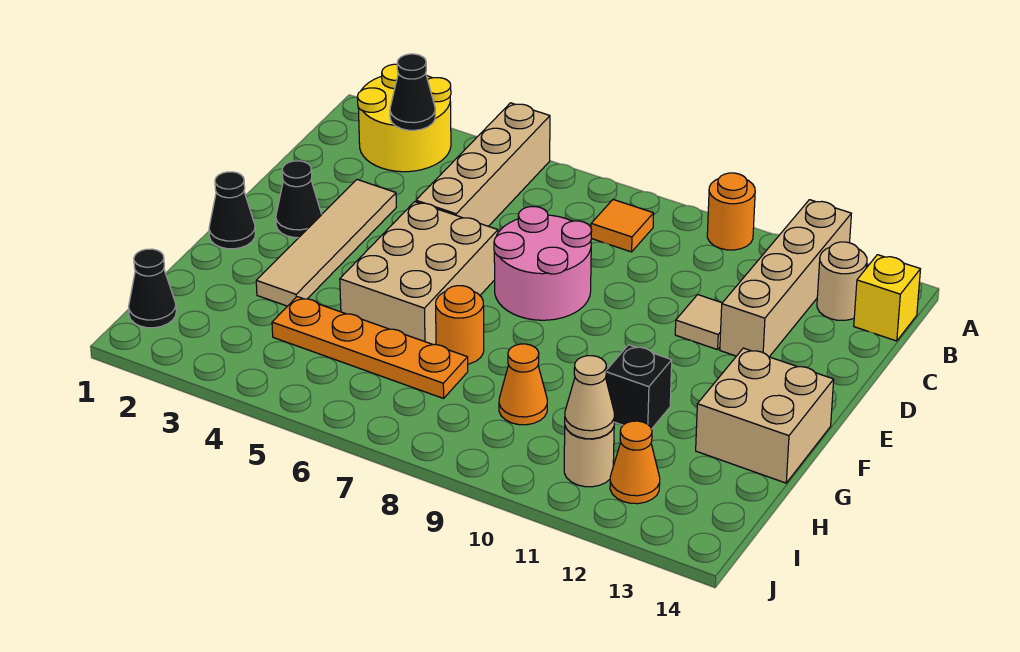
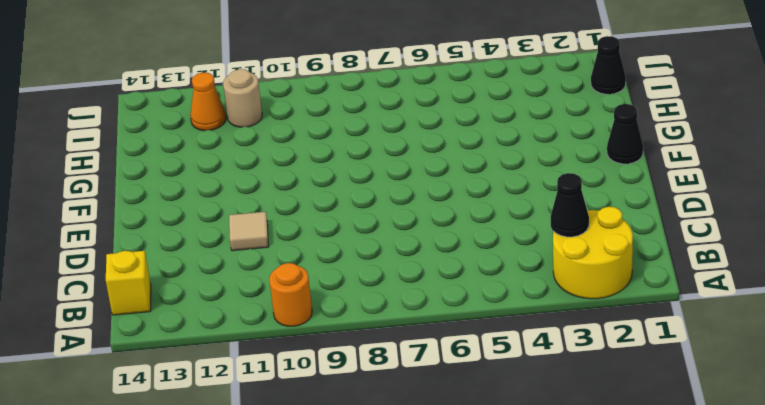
none -> tan 1x4 brick [416,103,550,226]
none -> tan 1x4 brick [720,200,851,357]
none -> orange 1x1 tile [591,199,654,252]

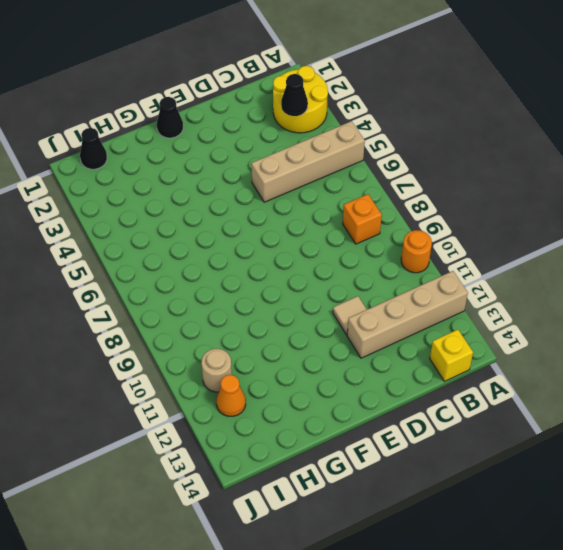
orange 1x1 brick [343,194,382,244] -> orange 1x1 tile [591,199,654,252]
none -> tan 1x1 round brick [817,242,867,320]
none -> tan 1x4 tile [256,180,396,306]
none -> pink 2x2 round brick [494,207,592,320]

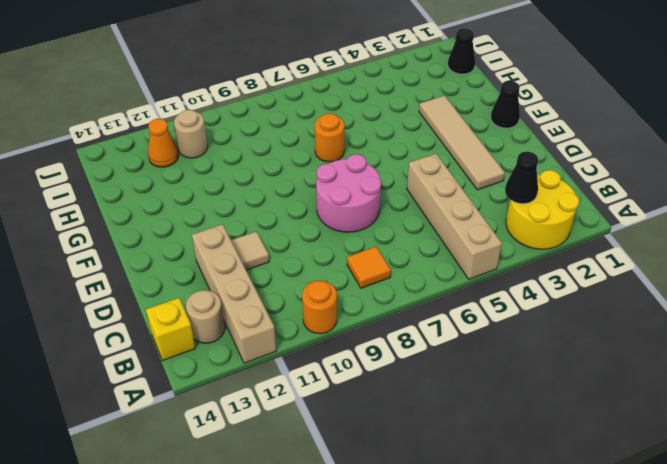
none -> black 1x1 cone [276,161,322,238]
none -> tan 2x3 brick [340,202,498,345]
none -> tan 2x2 brick [696,348,834,483]

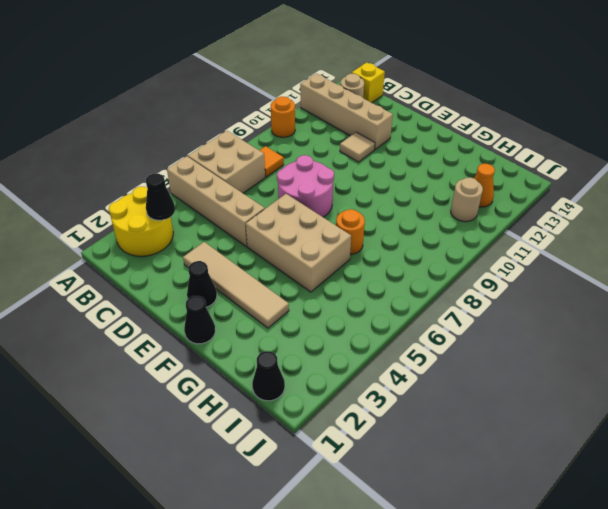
tan 2x2 brick [188,131,265,193] -> tan 2x2 brick moved to [696,348,834,483]
none -> black 1x1 brick [606,345,672,429]
none -> orange 1x4 plate [272,297,468,398]
none -> orange 1x1 cone [499,344,547,425]

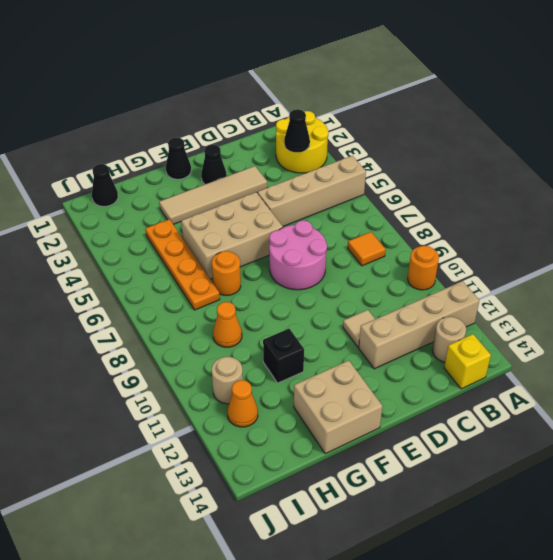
none -> tan 1x1 cone [565,356,614,439]

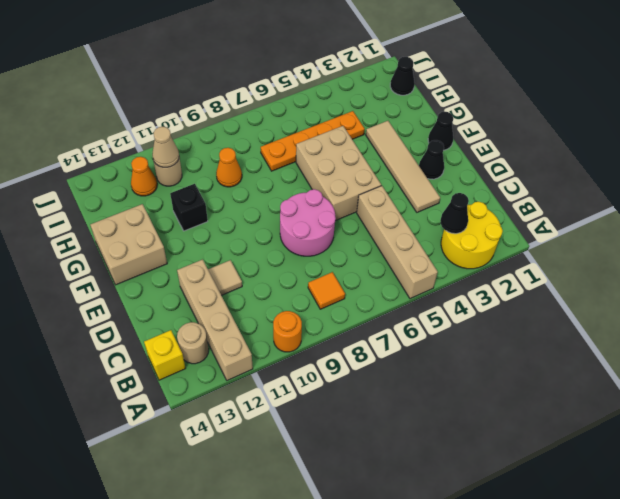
none -> orange 1x1 round brick [436,286,484,364]

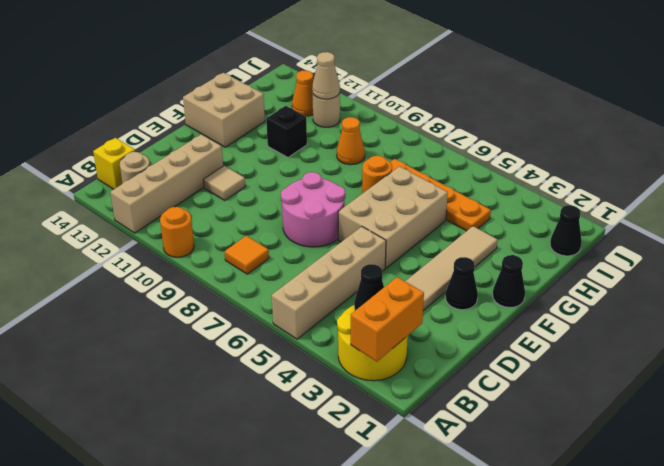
orange 1x2 brick [351,277,424,362] -> none

